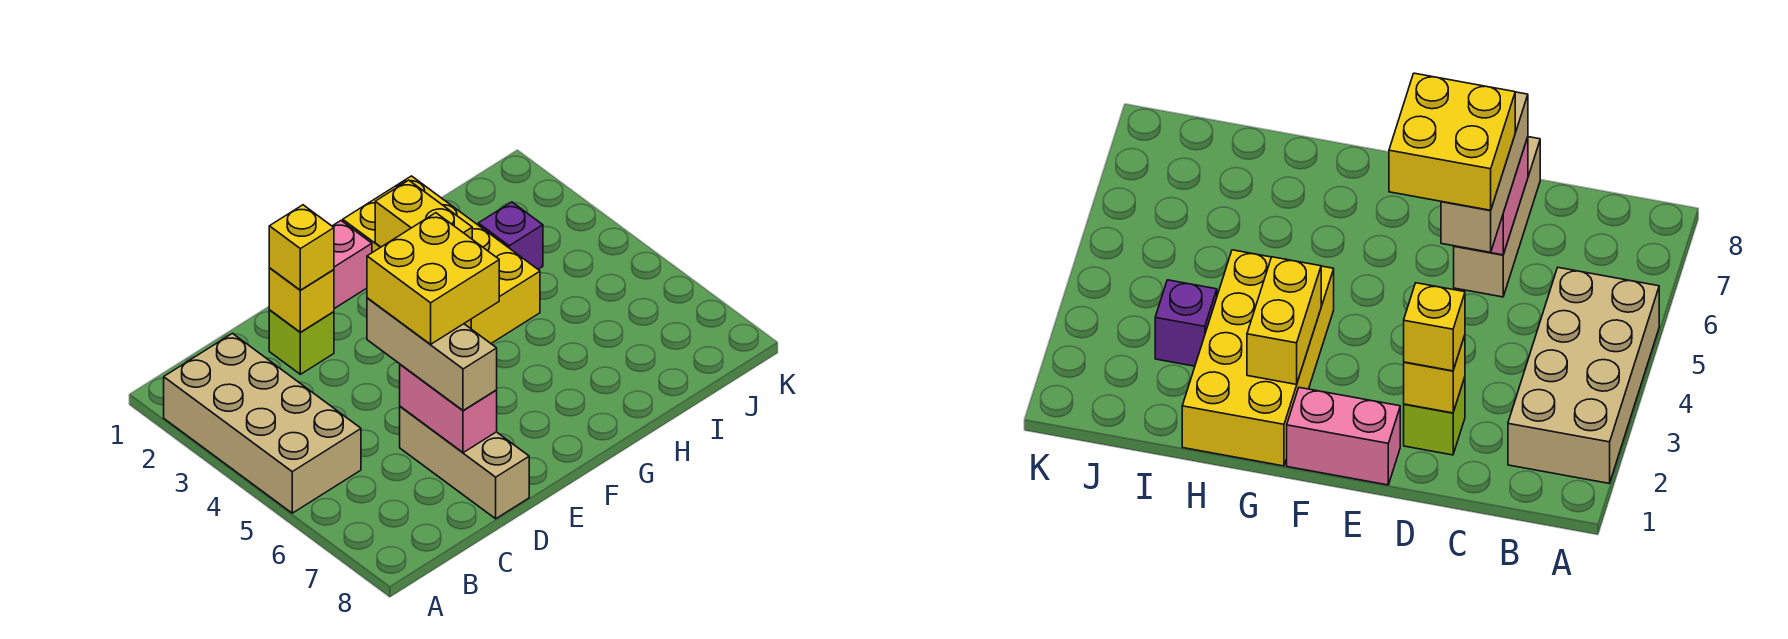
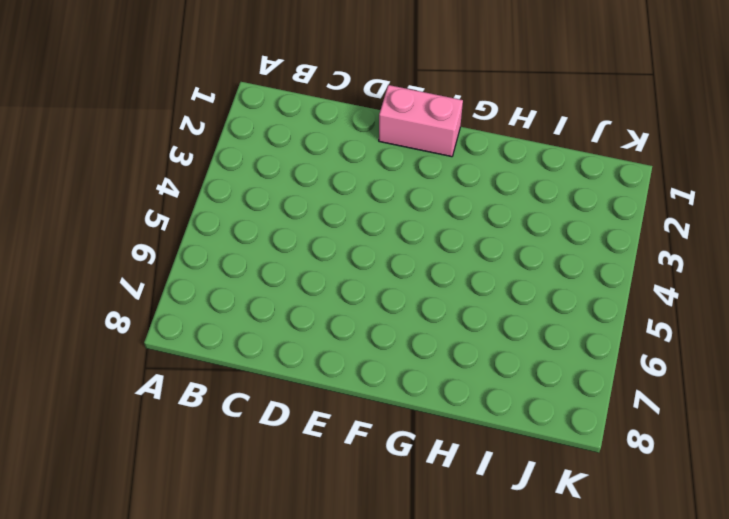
none -> tan 2x4 brick [164,333,361,513]
none -> lime 1x1 brick [269,310,334,374]
none -> tan 1x3 brick [400,407,529,519]

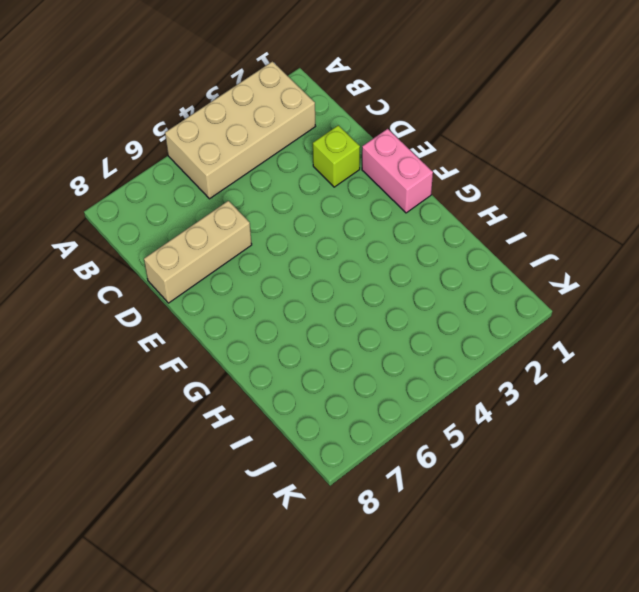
none -> yellow 2x4 brick [343,176,540,343]
none -> purple 1x1 brick [478,202,543,269]
none -> yellow 1x1 brick [269,268,334,332]

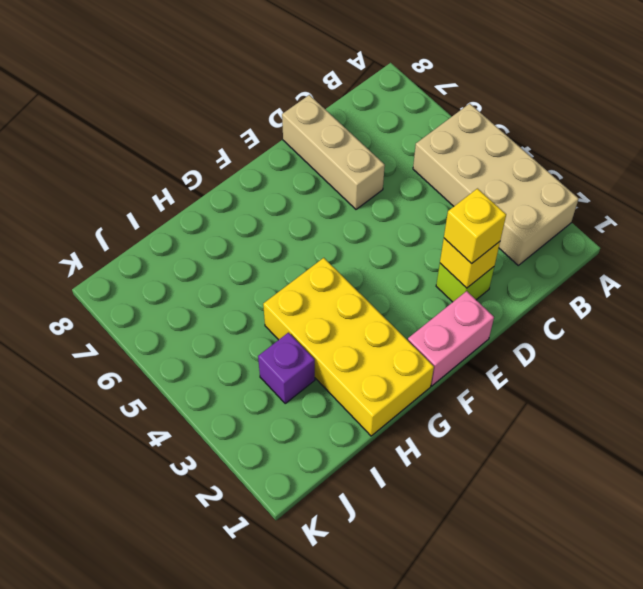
none -> pink 1x2 brick [400,364,497,453]
none -> yellow 1x2 brick [375,180,472,247]
none -> tan 1x3 brick [367,298,497,411]

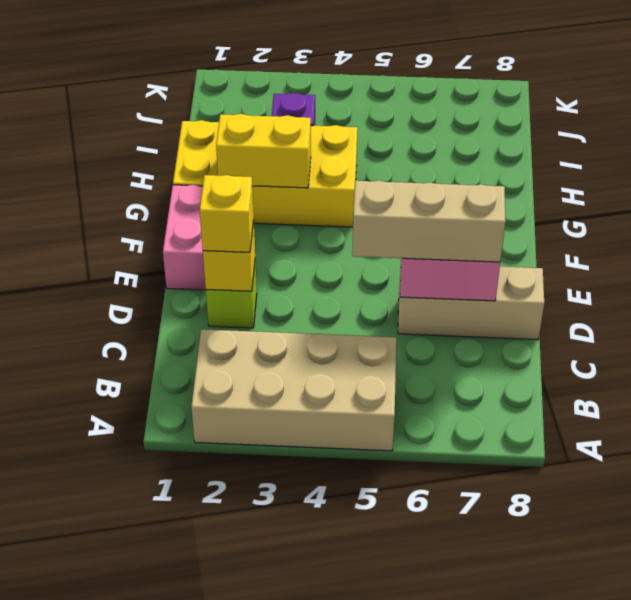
none -> yellow 2x2 brick [367,213,499,344]

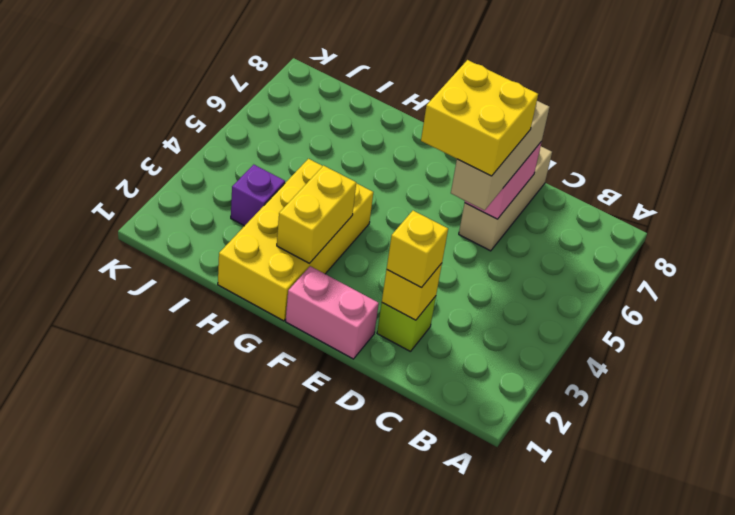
none -> tan 2x4 brick [164,333,361,513]

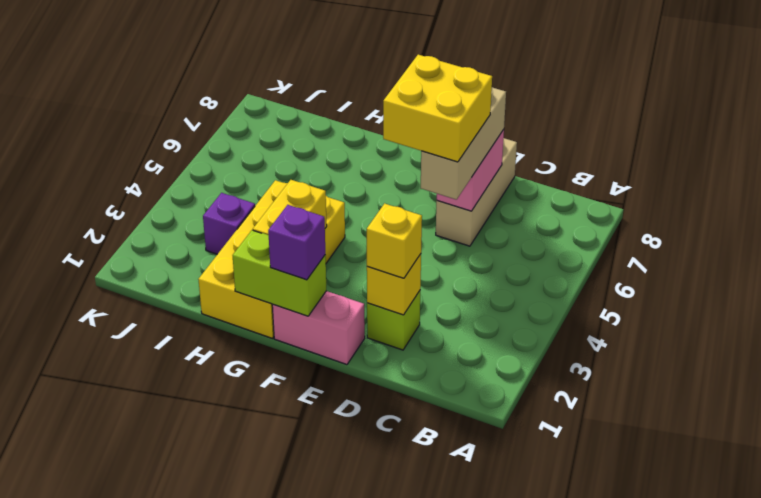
lime 1x2 brick [233,230,326,316] -> none
purple 1x1 brick [268,205,325,280] -> none
none -> tan 2x4 brick [164,333,361,513]

